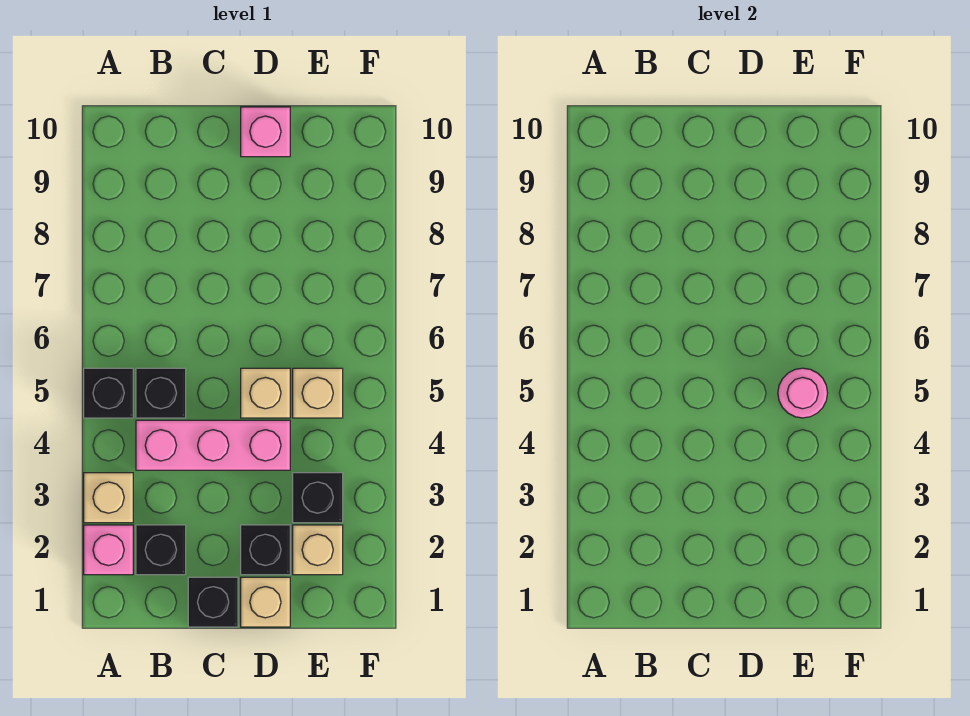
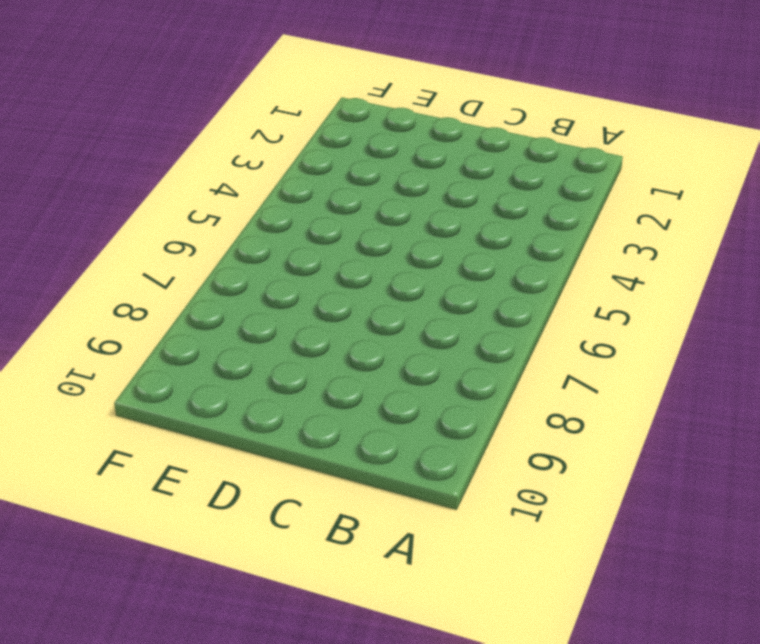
none -> pink 1x1 brick [84,525,133,575]
none -> tan 1x1 brick [84,473,133,523]
none -> black 1x1 brick [84,368,133,418]

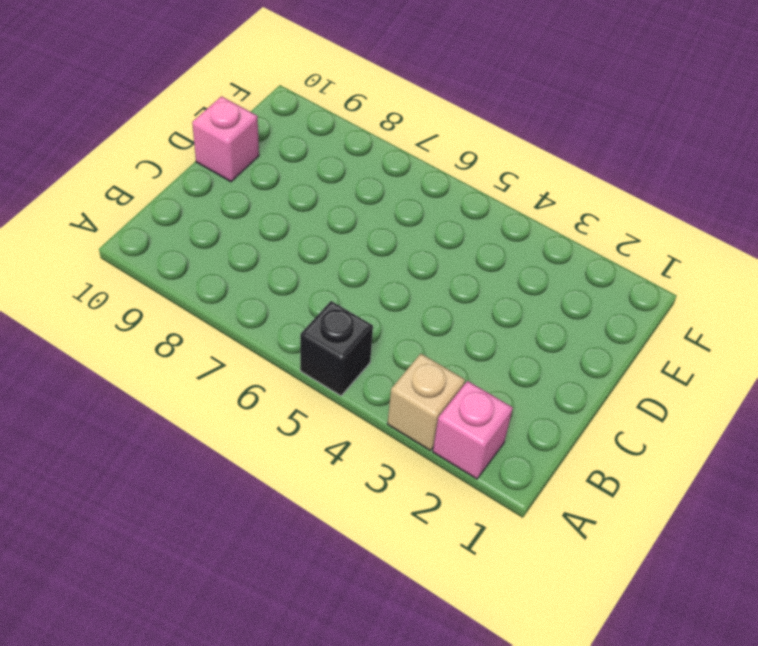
none -> black 1x1 brick [136,525,186,575]
none -> pink 1x3 brick [136,420,290,470]
none -> black 1x1 brick [136,368,186,418]

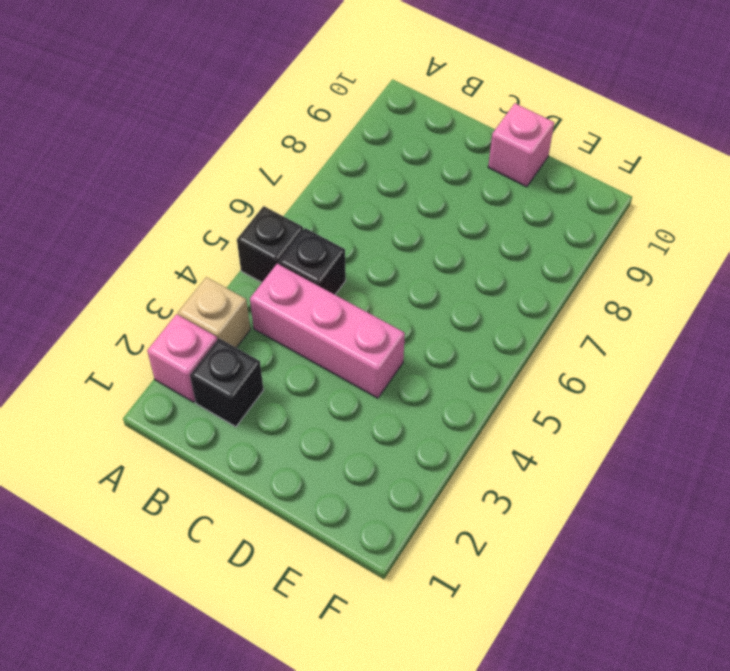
none -> black 1x1 brick [188,577,238,627]
none -> tan 1x1 brick [241,577,290,627]
none -> black 1x1 brick [241,525,290,575]

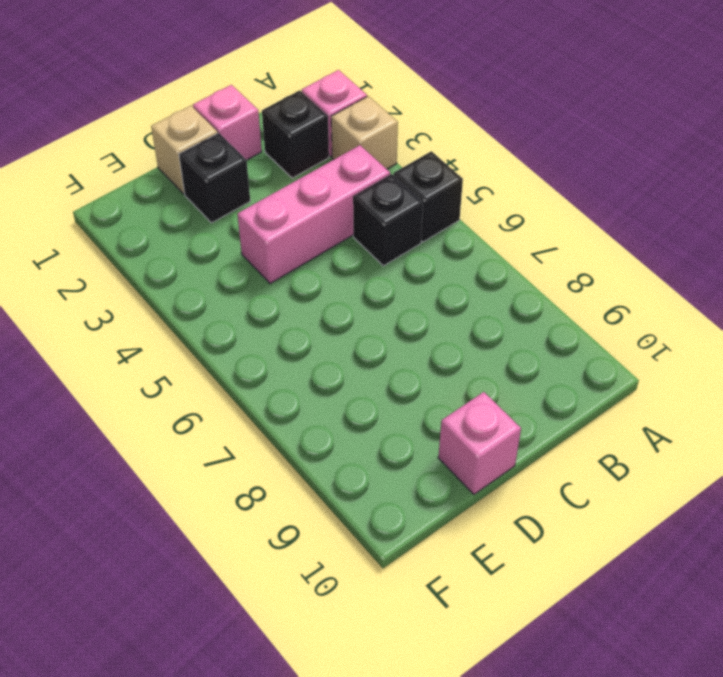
pink 1x1 brick [193,85,262,160] -> black 1x1 brick [188,577,238,627]
none -> tan 1x1 brick [241,368,290,418]
none -> tan 1x1 brick [293,525,343,575]
none -> black 1x1 brick [293,473,343,523]

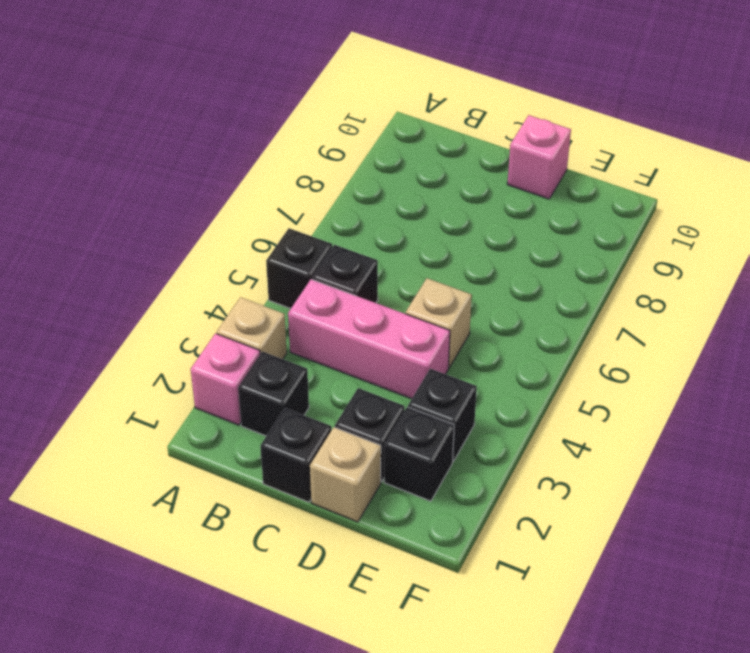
black 1x1 brick [384,407,454,501] -> tan 1x1 brick [293,525,343,575]
none -> tan 1x1 brick [293,368,343,418]
none -> pink 1x1 round brick [778,368,828,418]

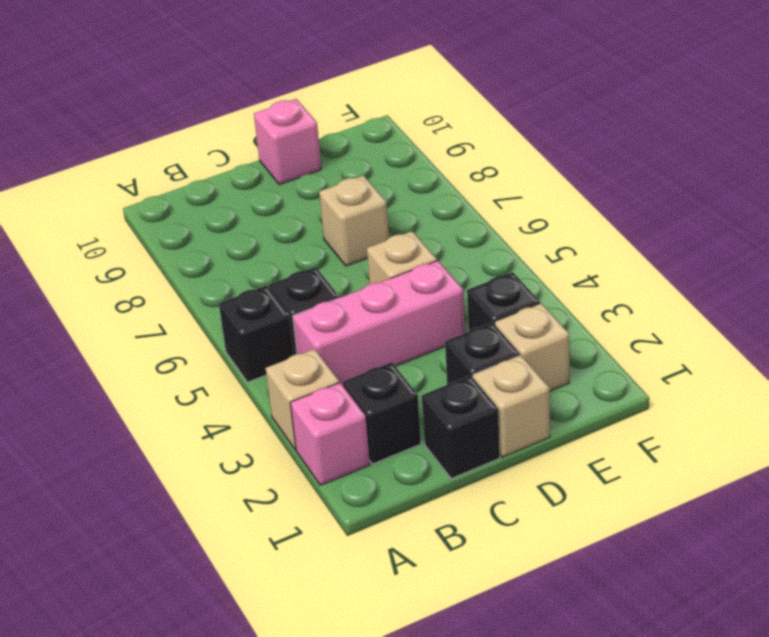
tan 1x1 brick [319,175,389,266] -> tan 1x1 brick moved to [293,368,343,418]
none -> pink 1x1 round brick [778,368,828,418]

